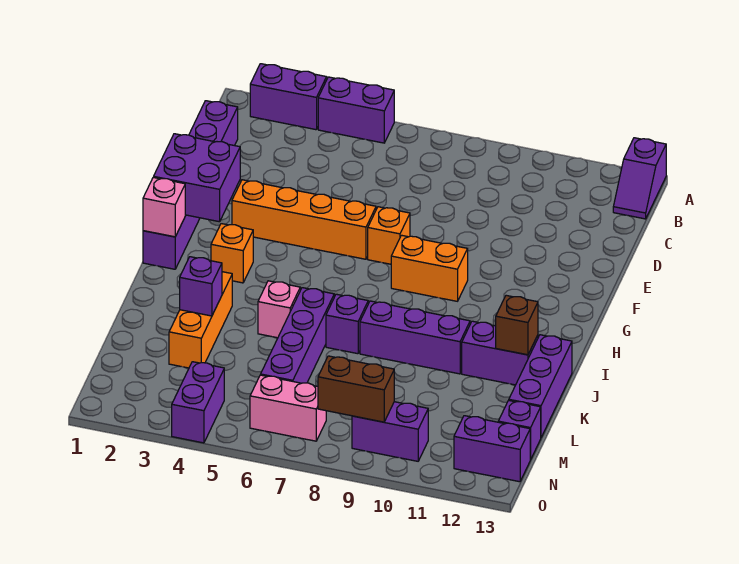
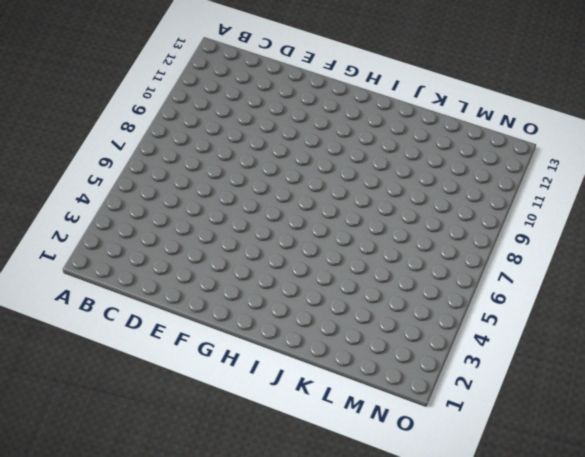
none -> purple 1x2 brick [250,64,327,130]
none -> purple 1x2 brick [318,77,394,143]
none -> purple 1x2 slope [613,138,666,219]

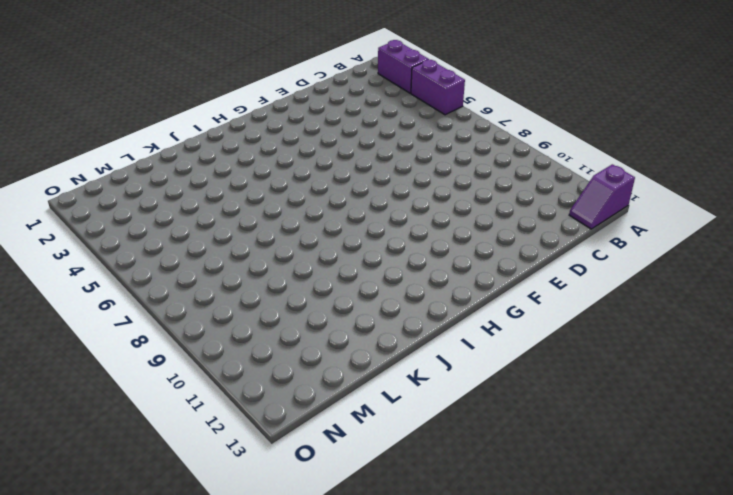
none -> purple 1x6 brick [143,101,238,269]
none -> orange 1x4 brick [232,180,376,259]
none -> orange 1x1 brick [368,207,410,264]

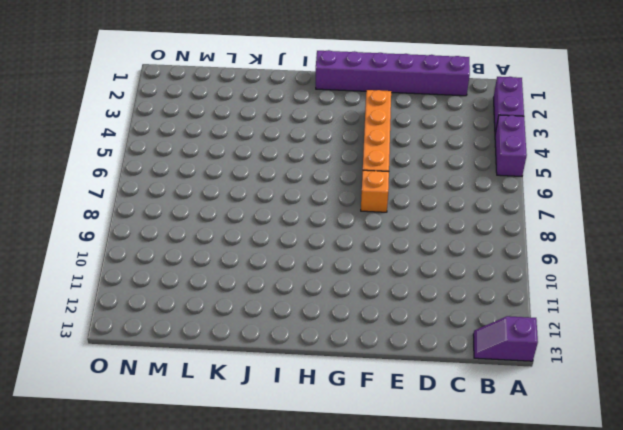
none -> orange 1x2 brick [391,235,468,301]
none -> orange 1x1 brick [211,224,253,283]
none -> orange 1x3 brick [169,272,232,368]

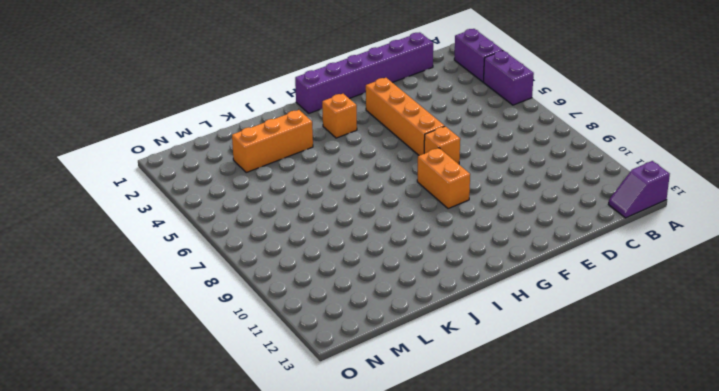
none -> pink 1x1 brick [258,281,300,338]
none -> purple 1x4 brick [261,288,335,383]
none -> purple 1x1 brick [326,294,368,354]

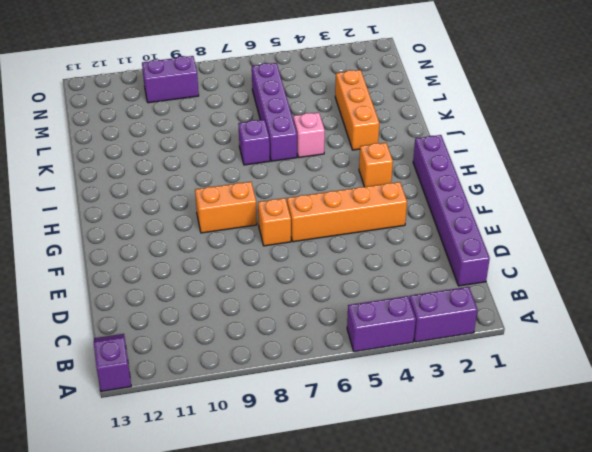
none -> purple 1x3 brick [360,301,470,374]
none -> purple 1x2 brick [462,321,538,385]
none -> purple 1x3 brick [509,335,572,437]

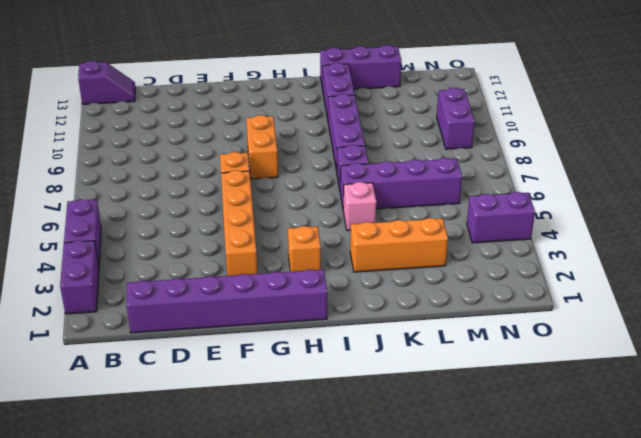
none -> purple 1x1 brick [498,400,541,460]
none -> pink 1x2 brick [250,375,326,441]
none -> purple 1x2 brick [454,416,530,482]

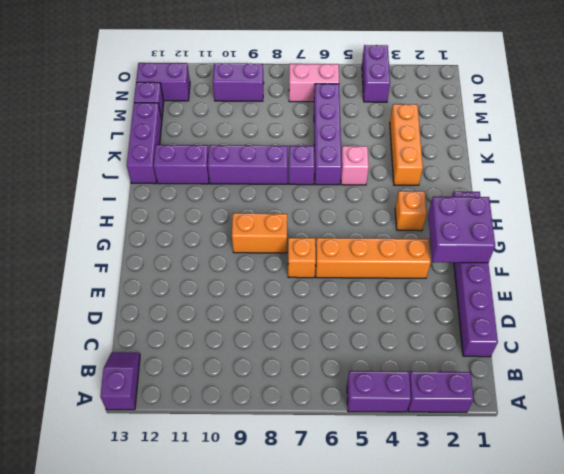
none -> pink 1x1 brick [143,177,185,237]
none -> brown 1x1 brick [496,295,538,355]
none -> purple 1x1 brick [180,257,222,316]

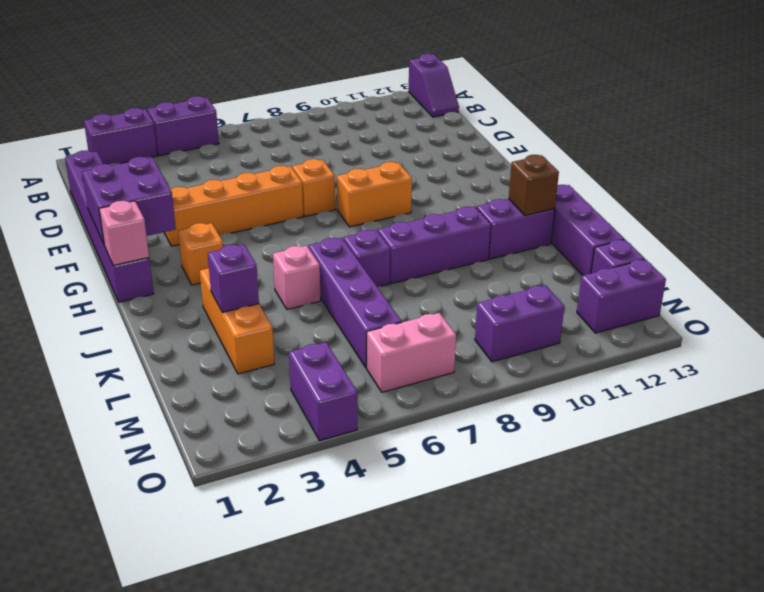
none -> brown 1x2 brick [318,356,394,422]

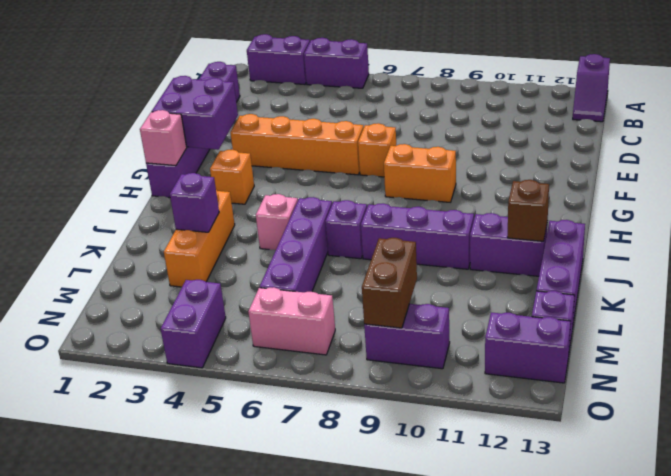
brown 1x2 brick [362,238,417,328] -> brown 1x2 brick turned to [318,356,394,422]

